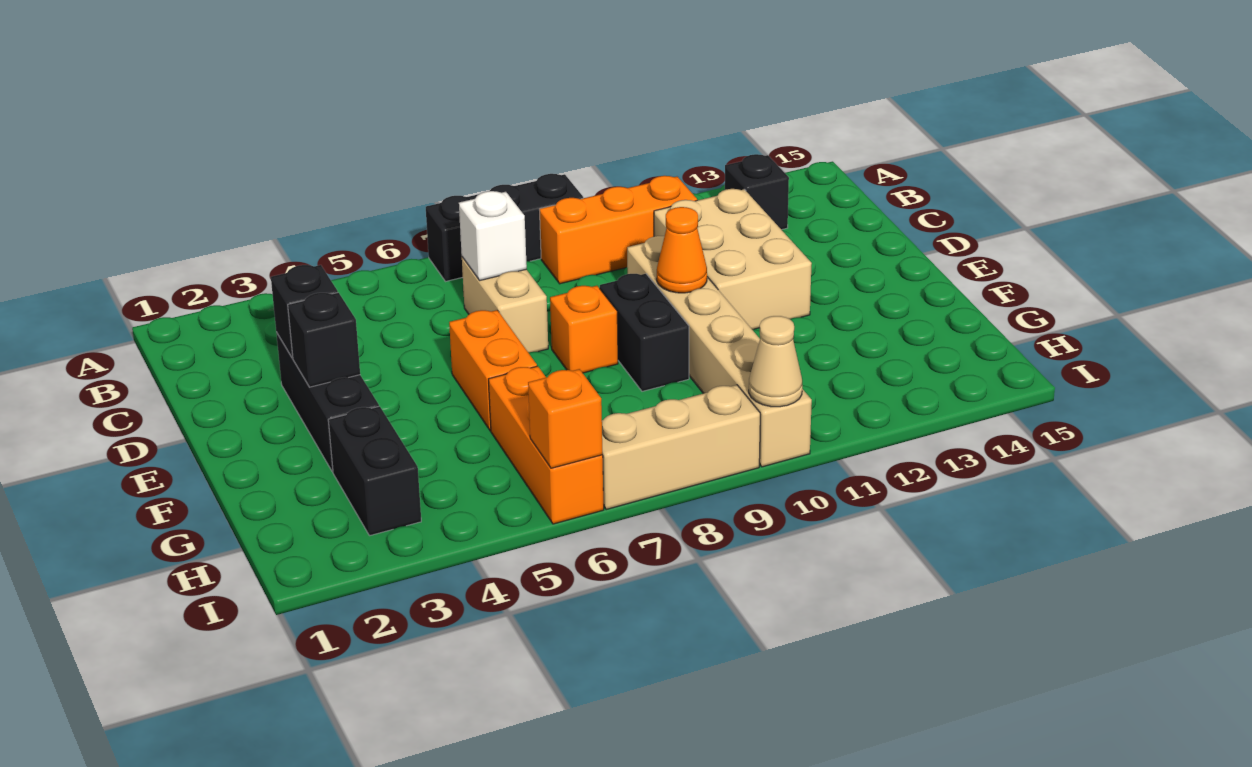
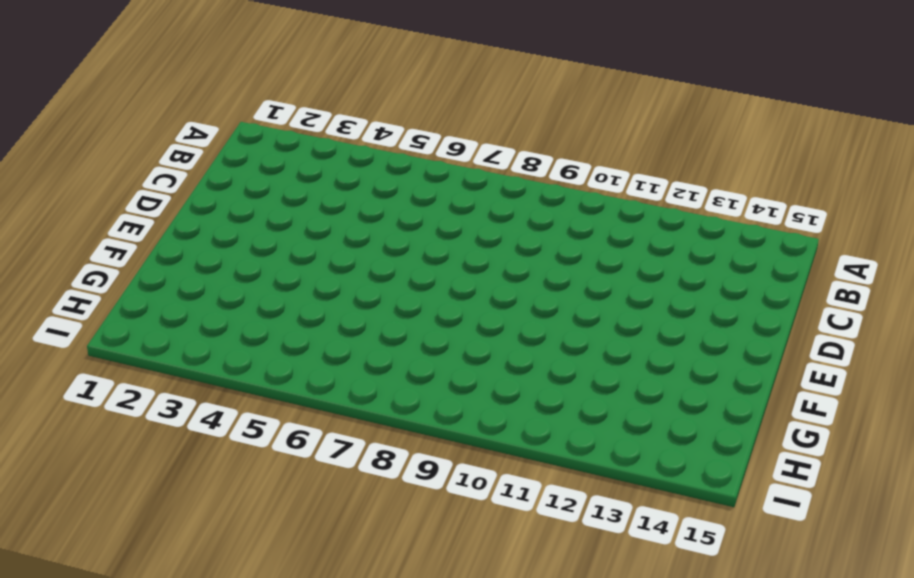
none -> black 1x3 brick [426,174,583,282]
none -> orange 1x3 brick [539,176,697,284]
none -> black 1x1 brick [725,154,789,230]

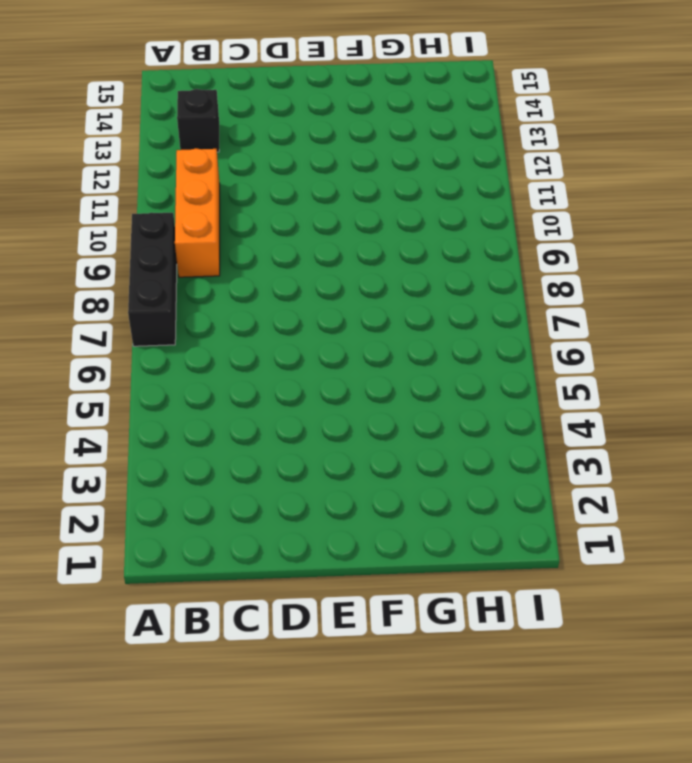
none -> tan 1x2 brick [462,257,548,353]
none -> tan 2x3 brick [654,189,812,329]
none -> black 1x3 brick [276,332,379,472]

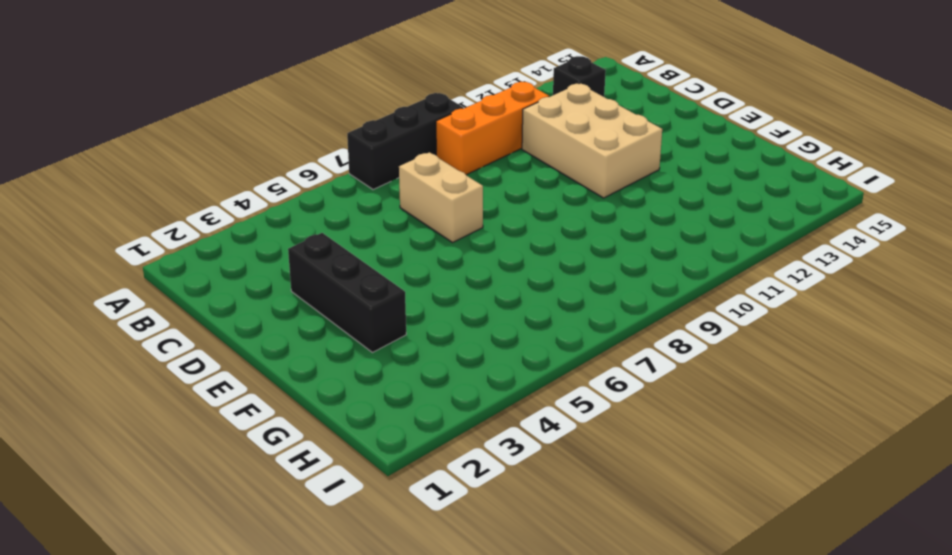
none -> tan 1x6 brick [627,236,812,467]
none -> orange 1x2 brick [449,310,537,431]
none -> orange 1x1 brick [550,286,618,373]

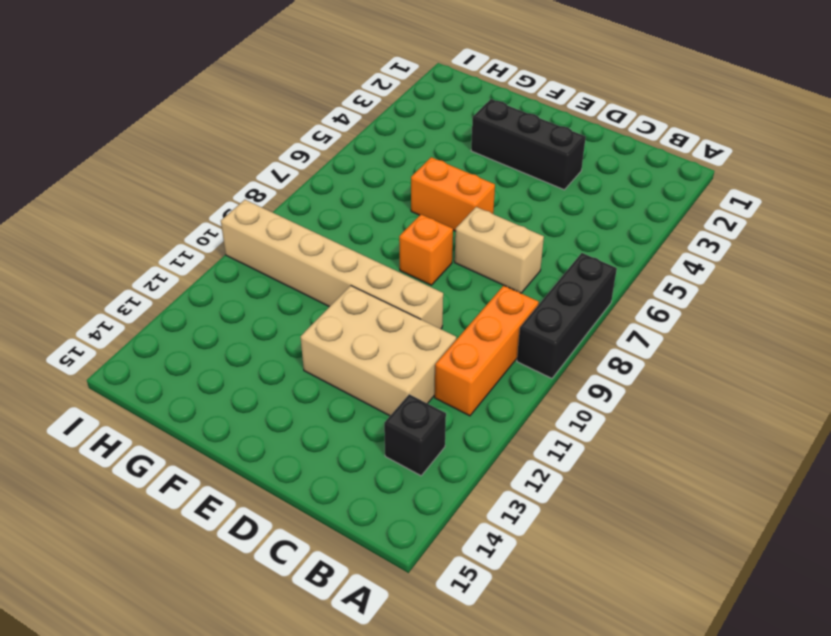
none -> black 1x2 brick [600,274,689,391]
none -> black 1x2 brick [328,406,421,536]
none -> orange 1x3 brick [489,366,604,524]

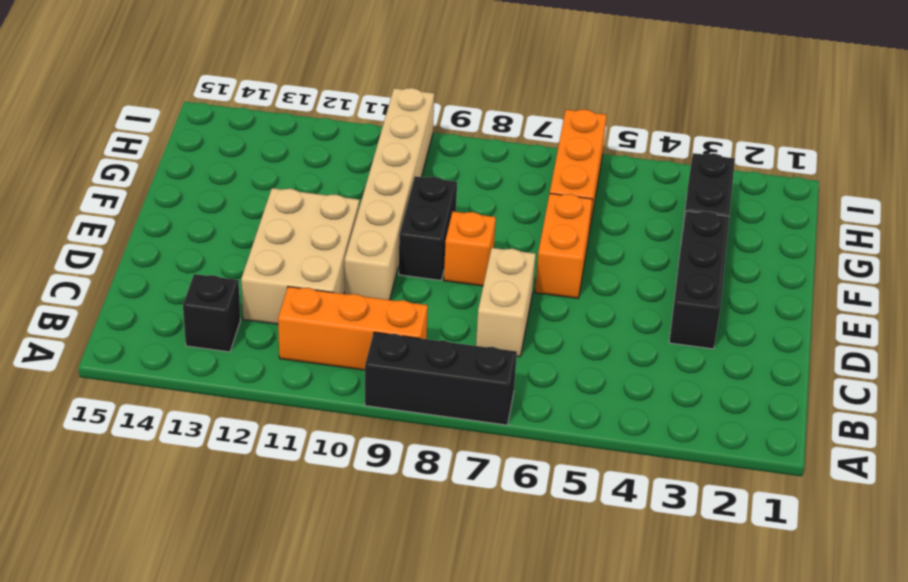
none -> tan 1x3 brick [602,385,760,510]
none -> white 1x1 brick [459,191,527,281]
none -> black 1x1 brick [271,265,338,358]

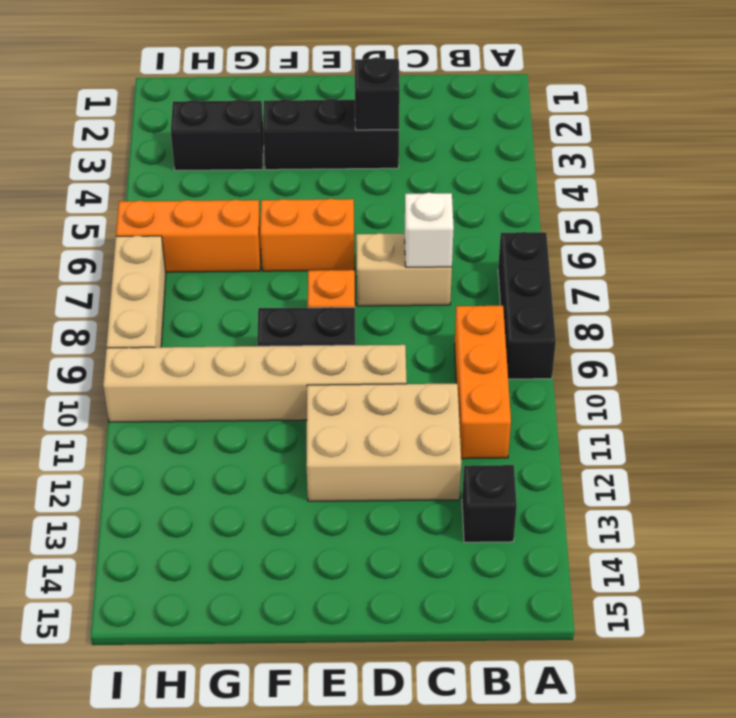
none -> black 1x1 brick [288,292,360,387]
none -> orange 1x1 cone [657,207,707,293]
none -> orange 1x1 brick [528,369,602,468]

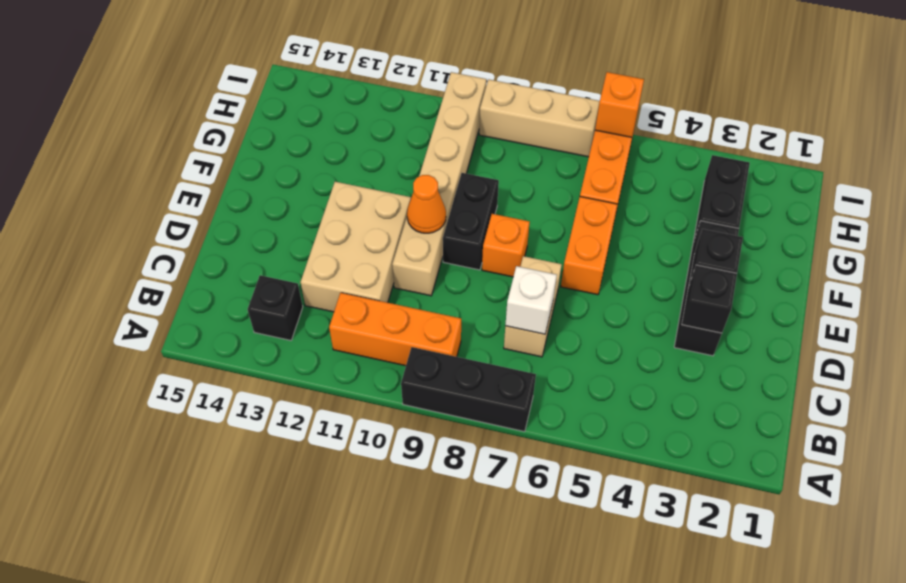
none -> tan 1x1 cone [749,316,802,407]

